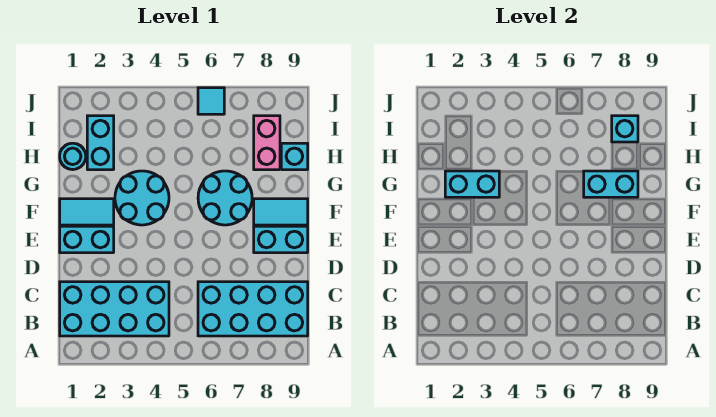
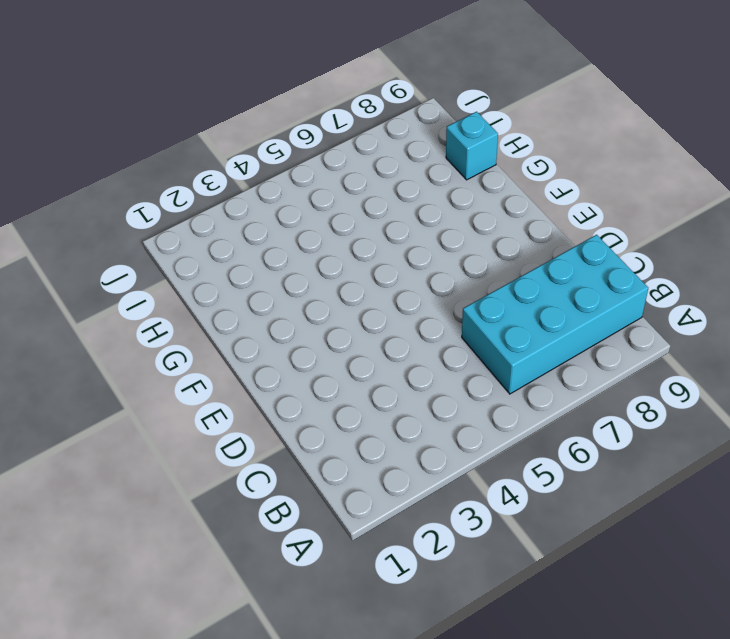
none -> cyan 2x4 brick [60,282,169,336]
none -> cyan 1x2 brick [60,226,114,253]
none -> cyan 1x2 brick [254,226,308,253]

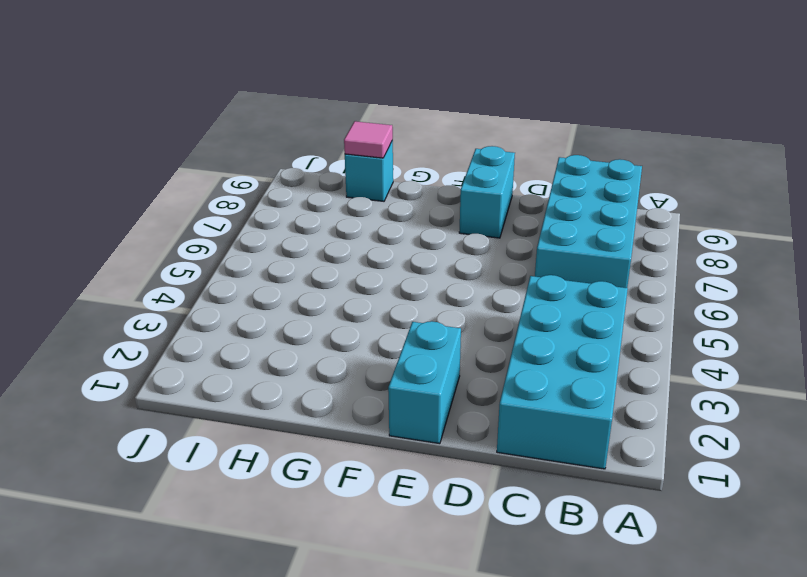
pink 1x1 tile [344,121,393,158] -> none
none -> cyan 1x2 tile [60,199,114,225]
none -> cyan 2x2 round brick [115,171,169,225]
none -> cyan 2x2 round brick [198,171,252,225]

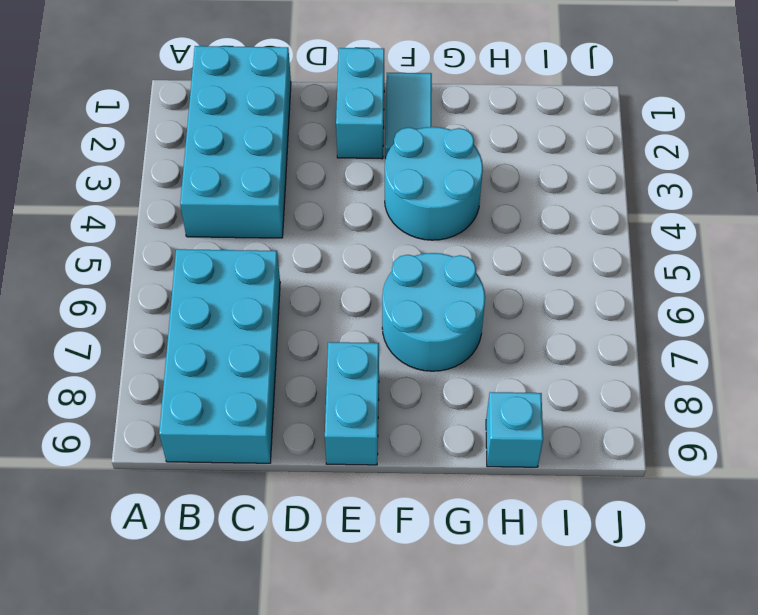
none -> cyan 1x2 tile [254,199,308,225]
none -> cyan 1x1 round brick [60,143,86,170]
none -> cyan 1x2 brick [87,116,114,170]

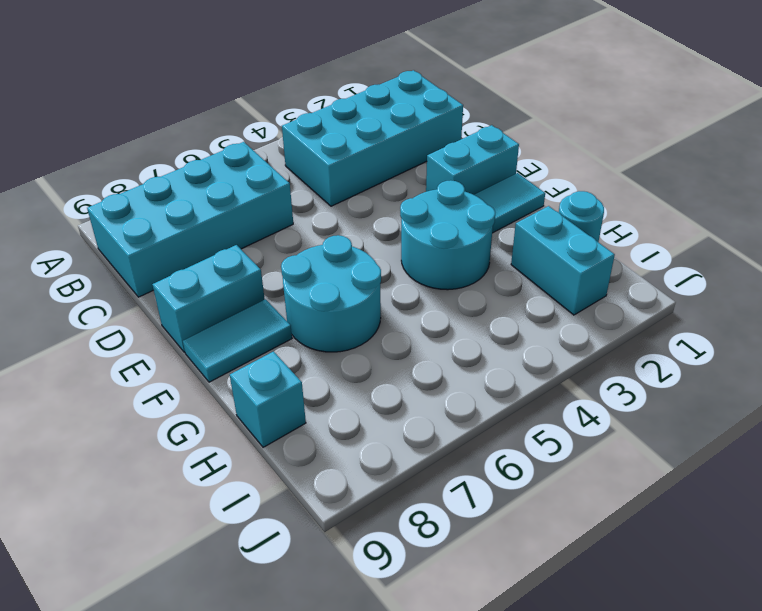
none -> pink 1x2 brick [254,116,280,170]
none -> cyan 1x1 tile [198,88,224,114]
none -> cyan 1x2 brick [445,171,499,197]

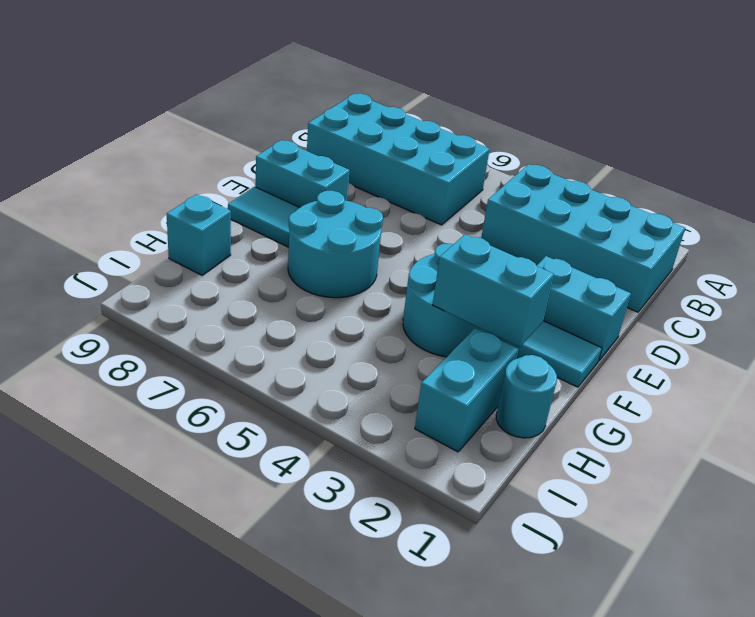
none -> pink 1x2 brick [254,116,280,170]
none -> cyan 1x1 tile [198,88,224,114]
none -> cyan 1x2 brick [584,171,638,197]

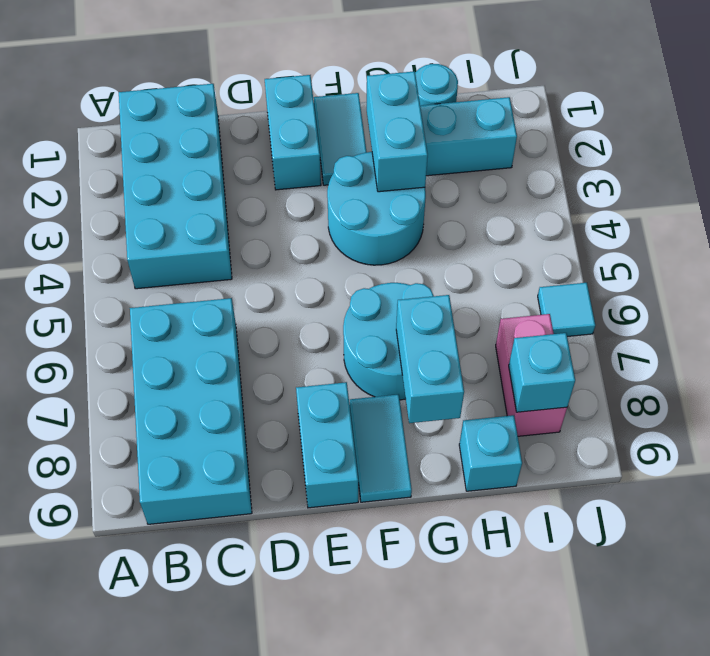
pink 1x2 brick [496,314,567,436] -> pink 1x2 brick turned to [254,116,280,170]

